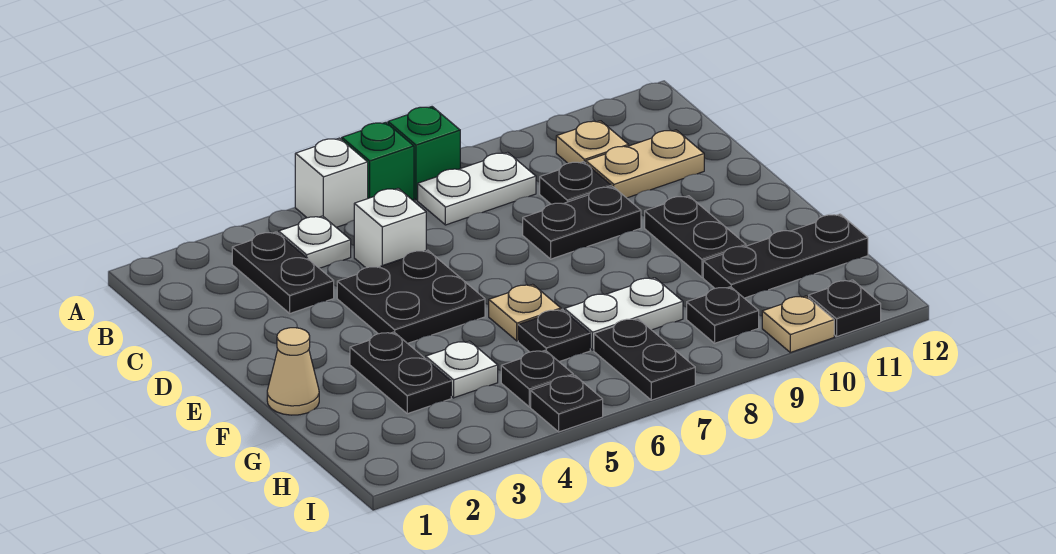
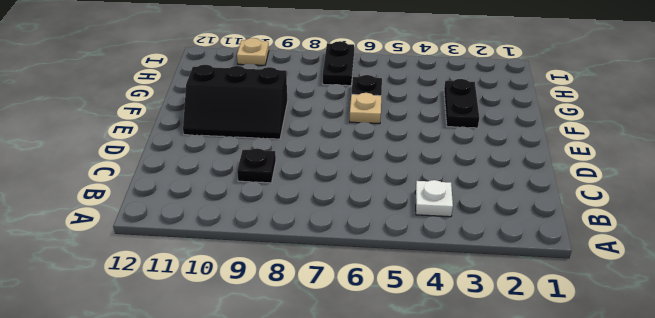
black 2x3 slope [183,65,287,139] -> black 1x2 plate [645,196,746,277]
none -> white 1x1 brick [295,138,368,227]
none -> green 1x1 brick [342,122,414,201]
none -> green 1x1 brick [388,107,460,200]

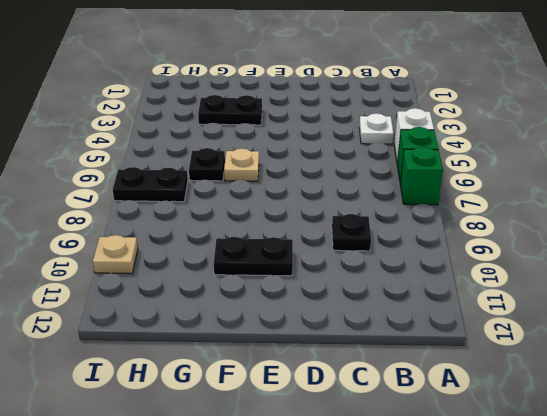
none -> black 1x2 plate [232,232,334,313]
none -> white 1x2 plate [418,152,536,225]
none -> tan 1x1 plate [556,121,629,163]

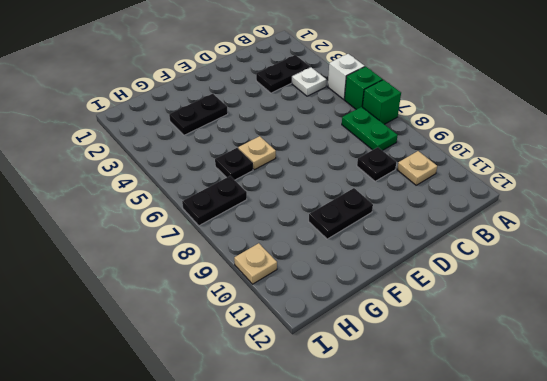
green 1x2 plate [342,107,398,151] -> white 1x2 plate [418,152,536,225]
none -> white 1x1 brick [354,188,426,268]
none -> tan 1x2 plate [586,130,704,198]
none -> black 2x2 plate [337,250,485,343]

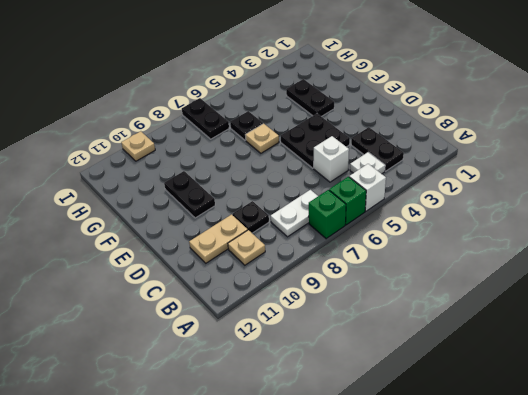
none -> black 1x2 plate [523,187,641,259]
none -> tan 1x1 cone [267,328,319,415]
none -> white 1x1 plate [426,341,498,398]

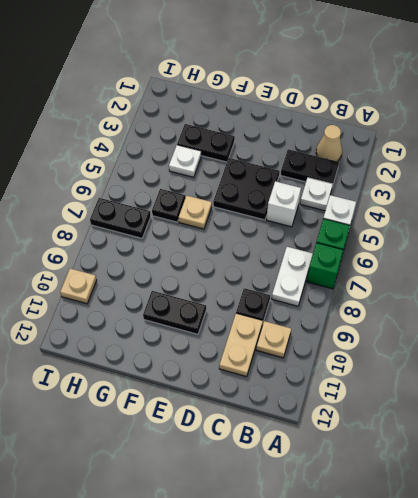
tan 1x1 cone [316,125,342,161] -> tan 1x1 cone moved to [267,328,319,415]
none -> black 1x2 plate [523,187,641,259]
none -> white 1x2 plate [565,278,683,350]
none -> black 1x3 plate [703,214,868,298]

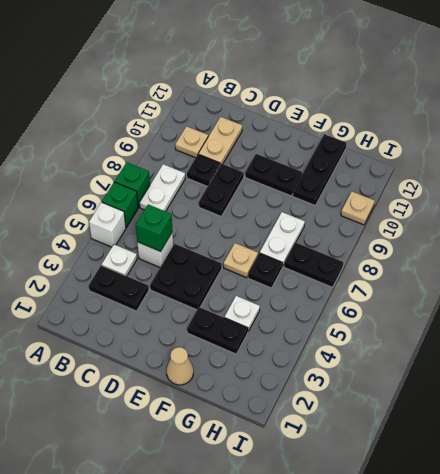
green 1x1 brick [136,204,172,252] -> none
none -> black 1x1 plate [501,350,573,407]
none -> black 1x1 plate [687,287,759,343]
none -> black 1x1 plate [531,375,603,432]

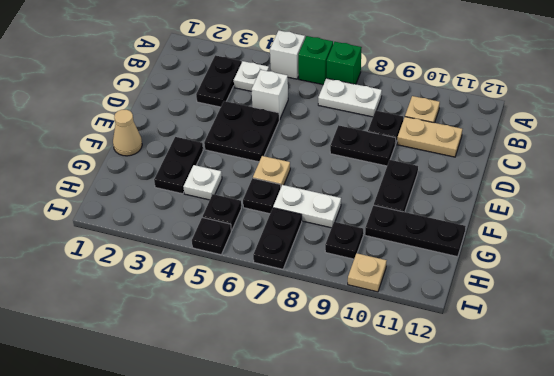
none -> black 1x1 plate [809,280,881,336]

